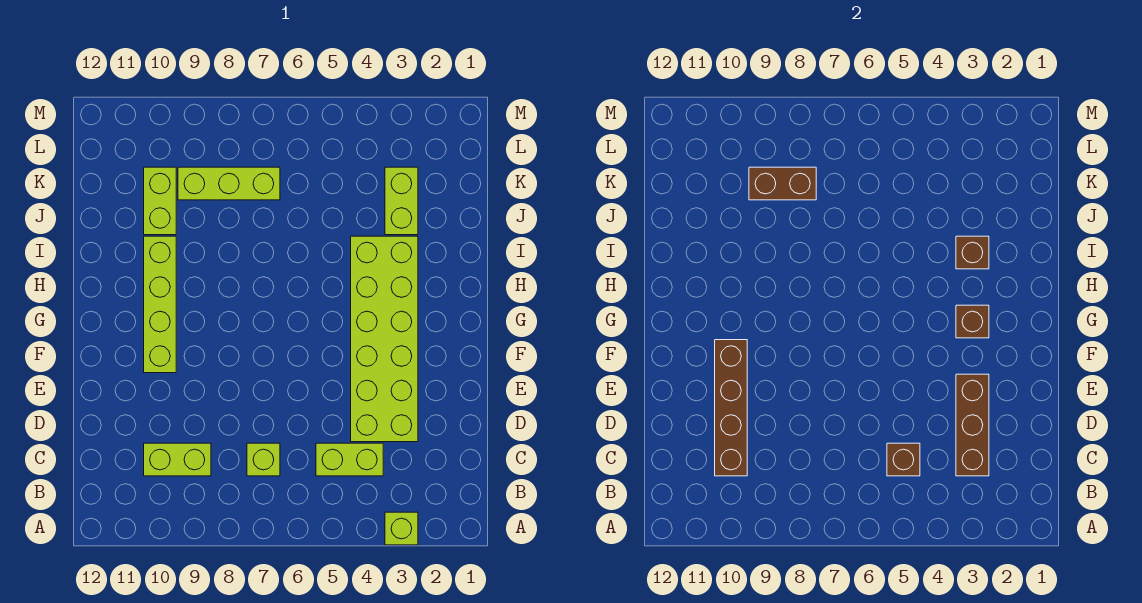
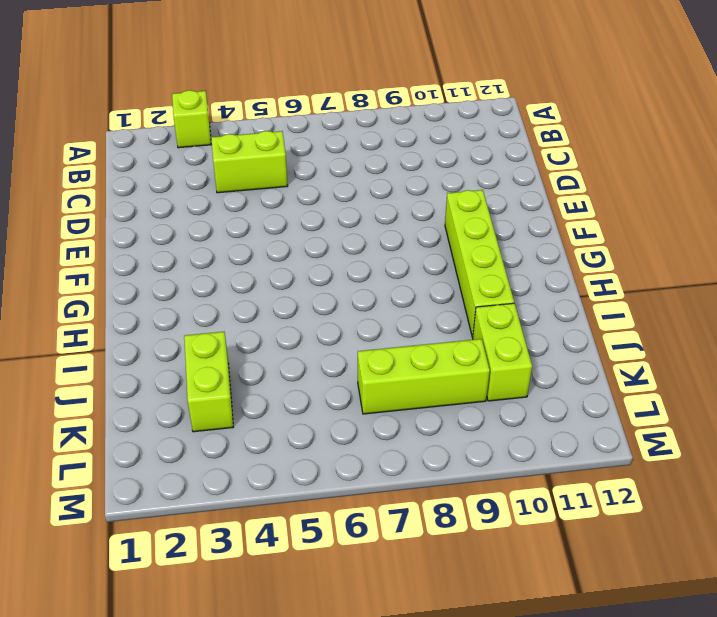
none -> lime 1x1 brick [247,443,280,476]
none -> lime 1x2 brick [144,443,211,476]
none -> lime 2x6 brick [351,236,418,442]

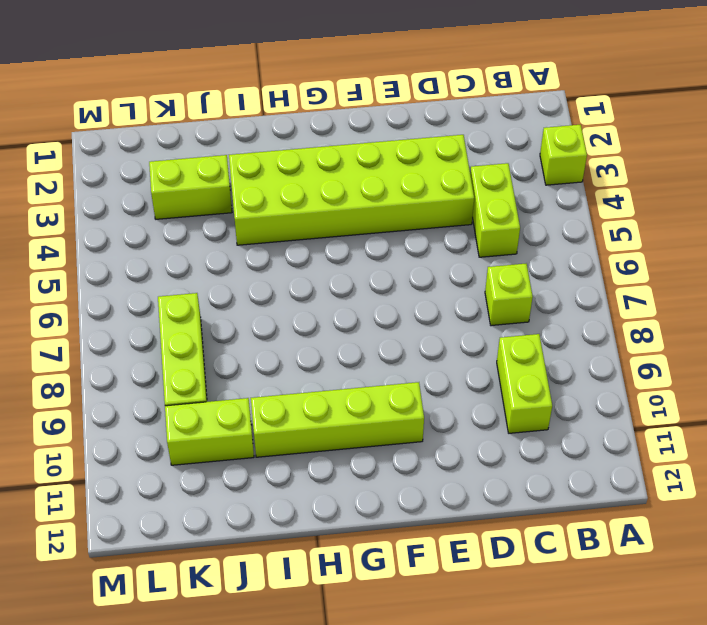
none -> brown 1x3 brick [956,374,989,476]
none -> brown 1x1 brick [887,443,920,476]
none -> brown 1x4 brick [715,340,747,476]

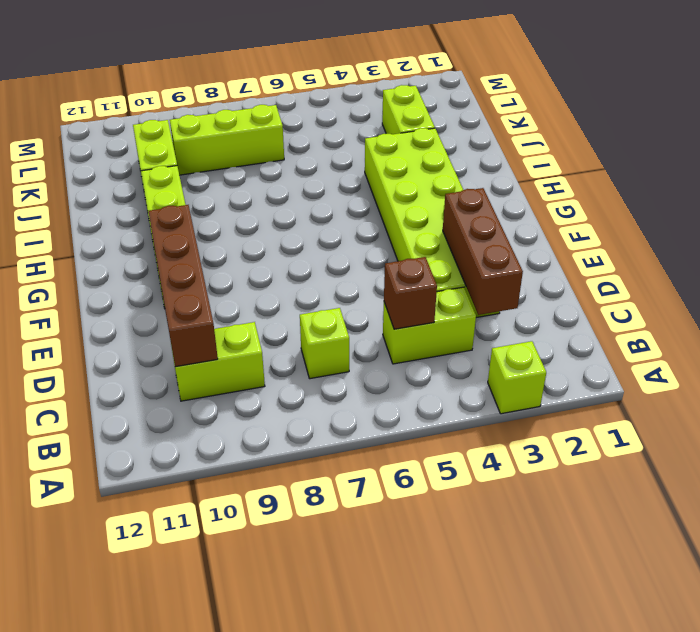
none -> brown 1x1 brick [956,305,989,338]
none -> brown 1x1 brick [956,236,989,269]
none -> brown 1x2 brick [749,167,816,200]

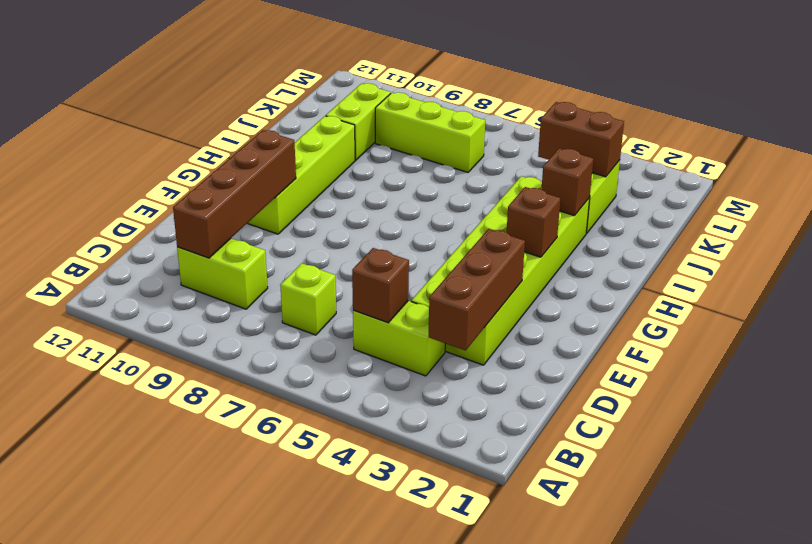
brown 1x2 brick [538,102,624,177] -> brown 1x2 brick moved to [749,167,816,200]
none -> lime 1x1 brick [385,512,418,545]

